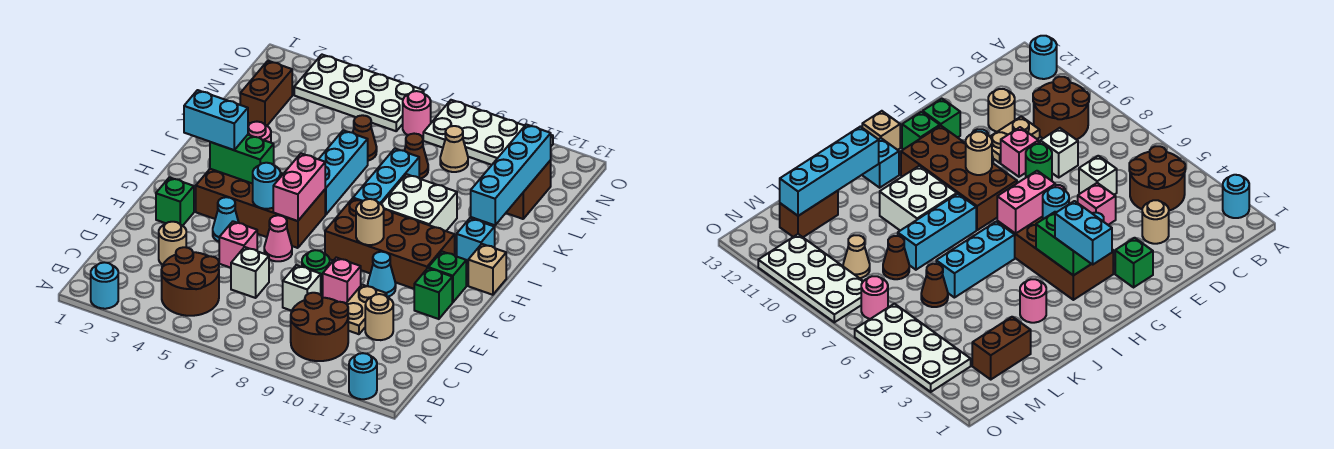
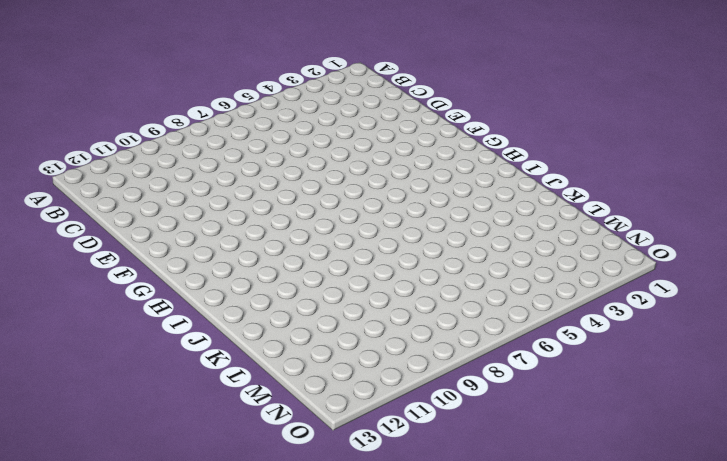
none -> cyan 1x1 round brick [91,262,118,309]
none -> cyan 1x1 round brick [349,353,377,399]
none -> brown 2x2 round brick [161,247,219,316]
none -> brown 2x2 round brick [291,293,348,361]

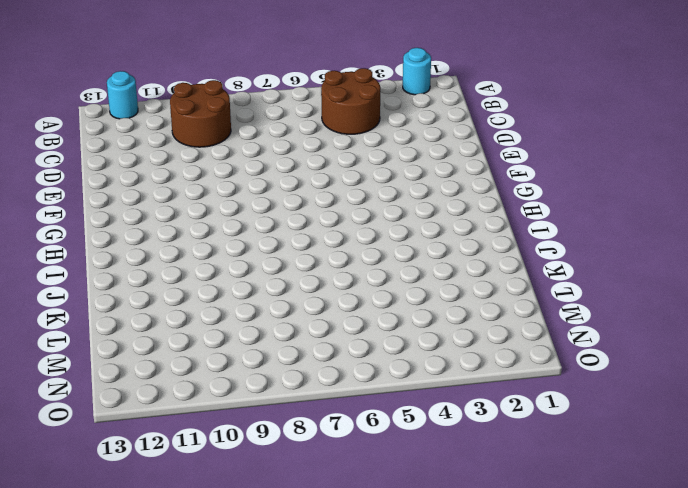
none -> tan 1x1 round brick [159,222,186,265]
none -> white 1x1 brick [231,247,269,298]
none -> white 1x1 brick [283,265,321,311]
none -> tan 1x2 plate [346,285,387,334]

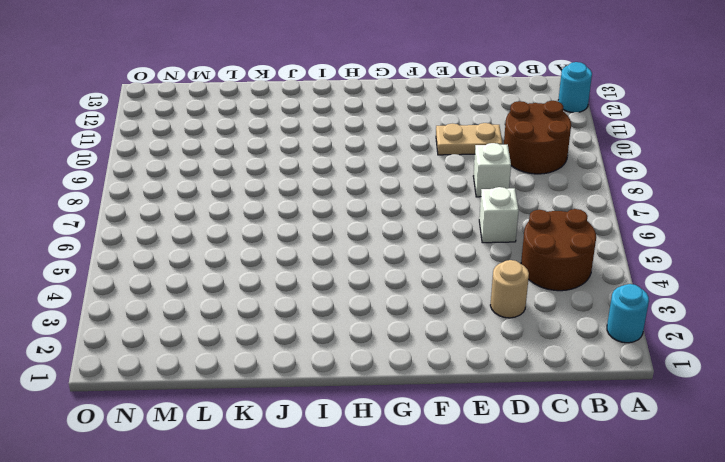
none -> tan 1x1 round brick [365,294,393,340]
none -> pink 1x1 brick [219,221,257,268]
none -> green 1x1 round brick [302,250,330,296]
none -> pink 1x1 brick [323,258,361,303]

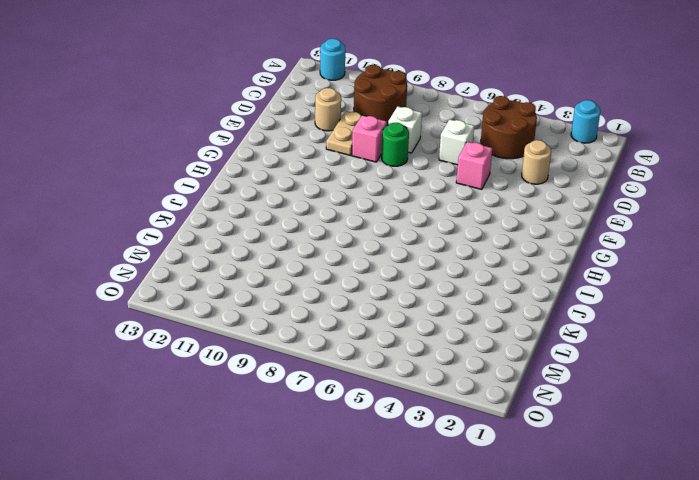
none -> green 1x1 brick [156,177,194,226]
none -> cyan 1x1 cone [213,197,239,242]
none -> pink 1x1 cone [264,215,292,261]
none -> cyan 1x1 cone [368,252,396,297]

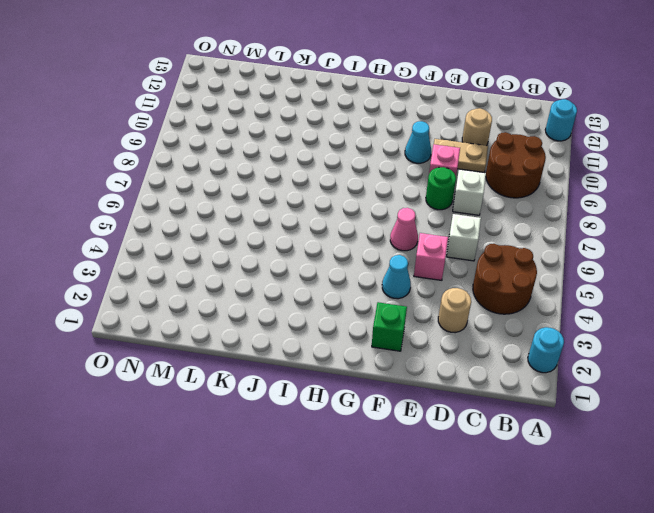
none -> green 1x1 brick [414,268,452,319]
none -> brown 2x4 brick [196,169,325,248]
none -> brown 2x4 brick [325,198,455,289]
none -> green 1x1 brick [428,252,466,302]

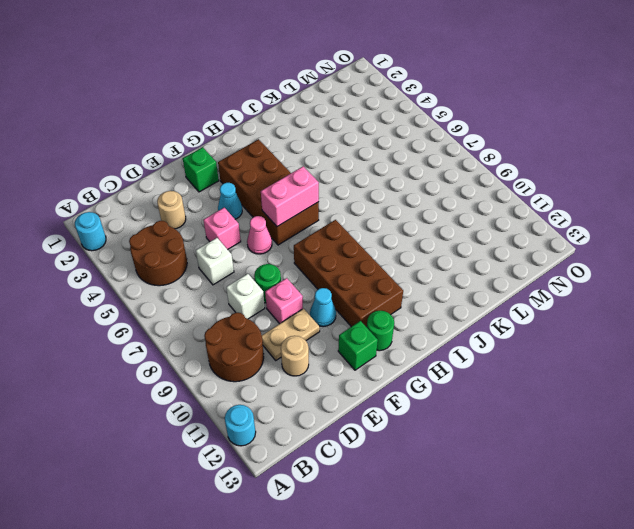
green 1x1 round brick [367,311,394,351] -> green 1x1 brick [428,252,466,302]
none -> tan 1x1 brick [468,244,506,295]
none -> cyan 1x3 brick [319,130,368,215]
none -> cyan 1x3 brick [353,149,419,204]
none -> white 2x2 brick [381,174,457,231]

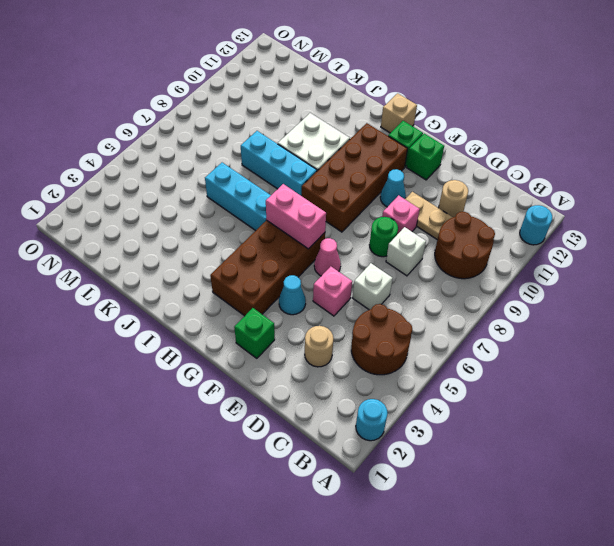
none -> cyan 1x1 brick [457,218,495,264]
none -> pink 1x1 round brick [248,122,271,143]
none -> brown 1x2 brick [240,61,292,125]
none -> brown 1x1 cone [353,115,377,161]

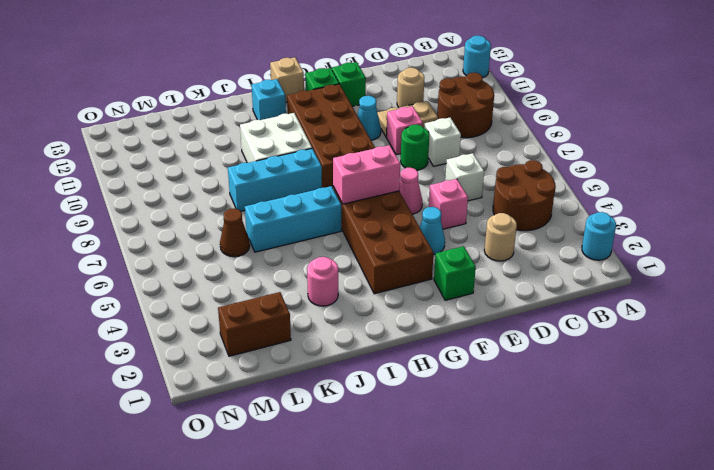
none -> brown 1x1 cone [404,134,428,179]
none -> brown 1x2 brick [506,160,551,219]
none -> tan 1x1 cone [440,126,468,172]
none -> white 2x4 plate [294,55,424,131]

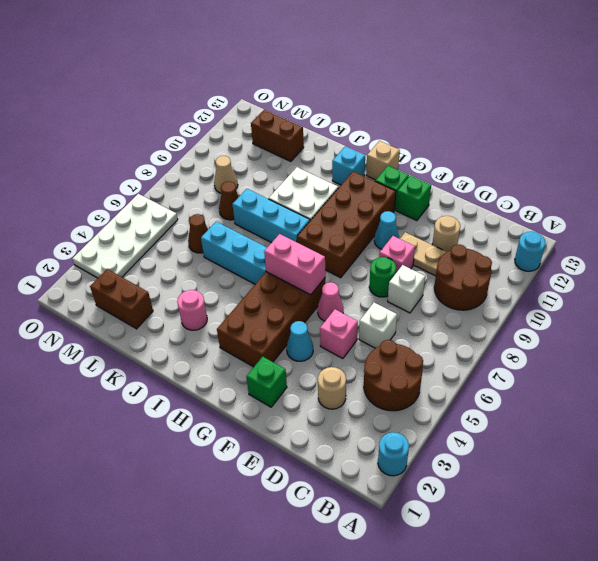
none -> pink 1x1 round brick [403,91,431,136]
none -> white 2x4 plate [423,100,553,165]
none -> cyan 1x1 round brick [253,163,280,209]
none -> tan 1x1 round brick [356,199,384,245]

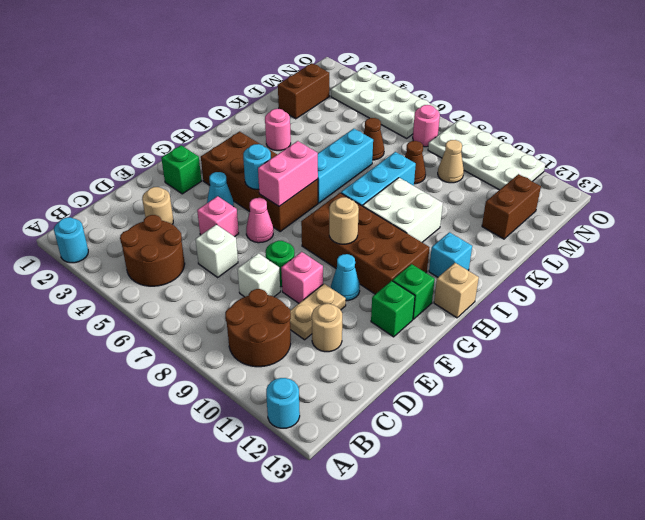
none -> green 1x2 brick [210,135,274,184]
none -> cyan 1x4 brick [471,124,551,225]
none -> cyan 1x2 brick [184,90,248,150]

